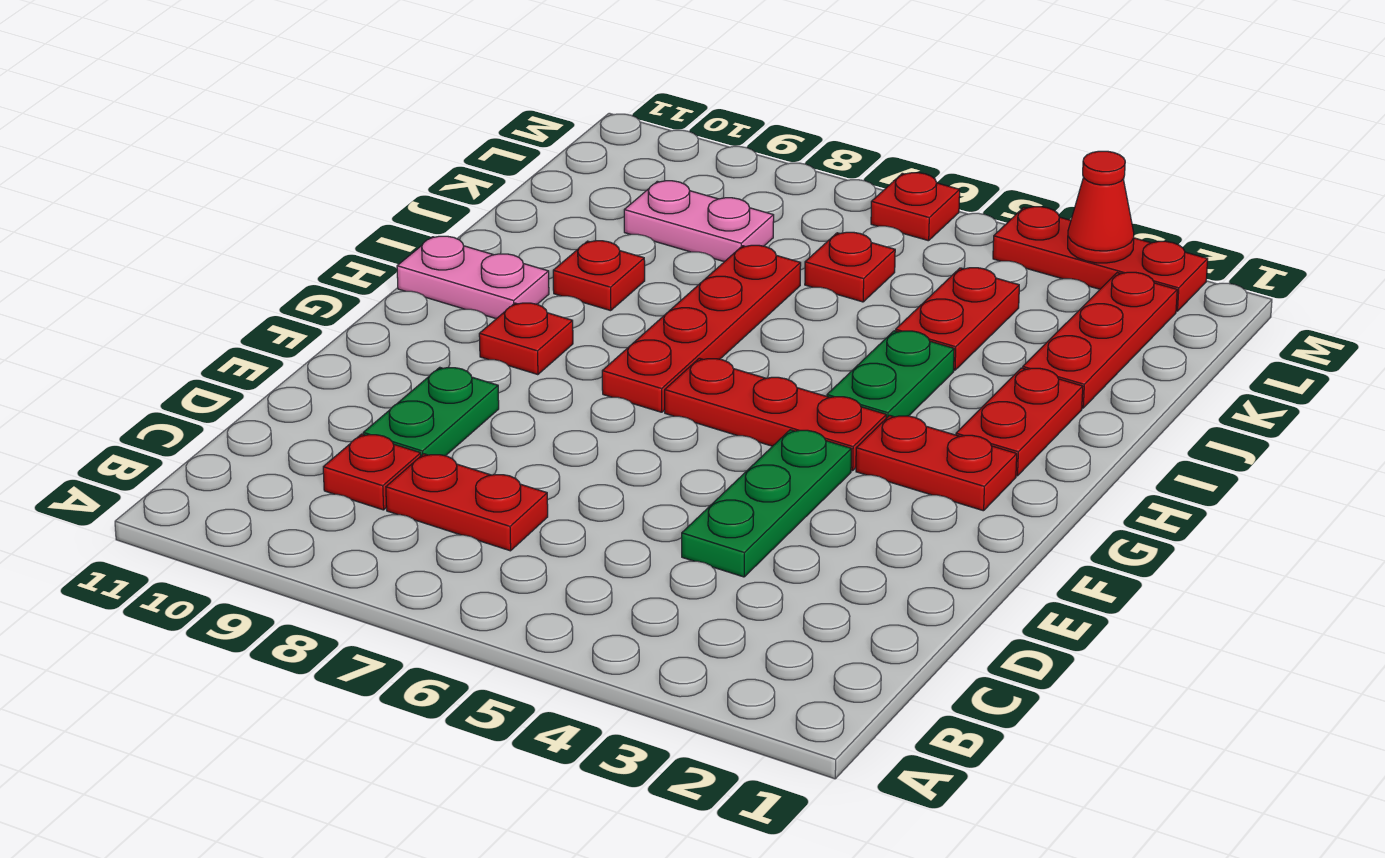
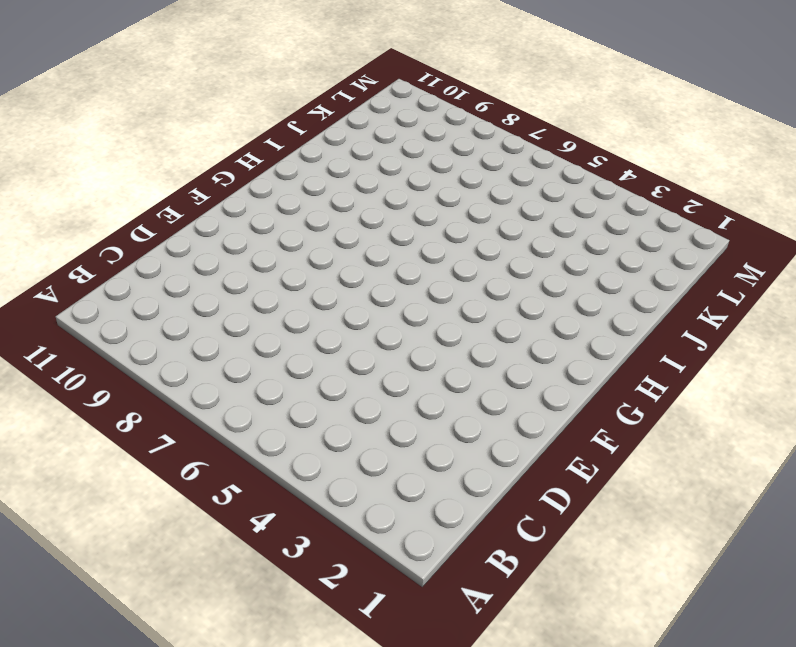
none -> red 1x2 plate [386,454,548,551]
none -> red 1x1 plate [323,434,421,510]
none -> green 1x3 plate [682,430,851,577]

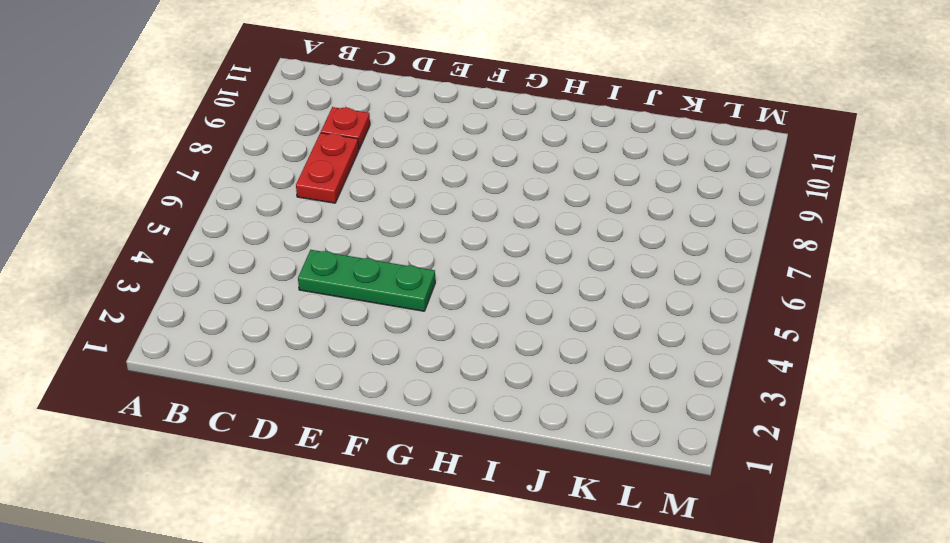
none -> green 1x2 plate [363,367,499,456]
none -> red 1x2 plate [856,415,1017,511]
none -> red 1x3 plate [665,358,886,471]

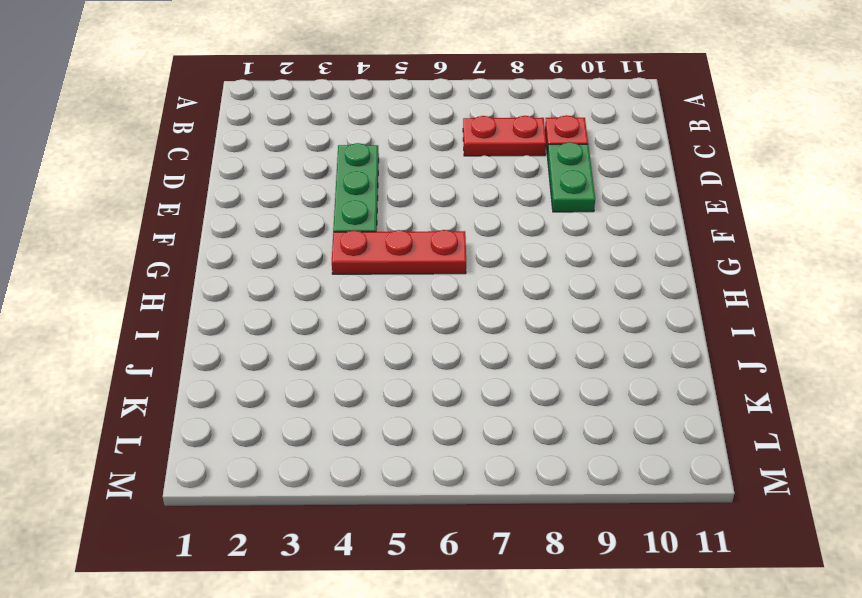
none -> red 1x2 plate [856,415,1017,511]
none -> red 1x4 plate [602,245,801,412]
none -> red 1x1 plate [479,303,573,375]

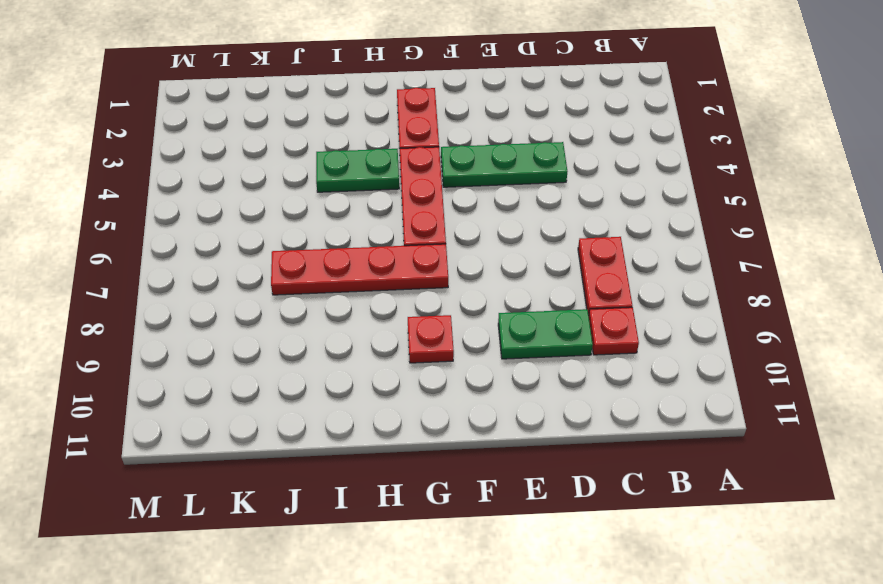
none -> red 1x2 plate [956,368,1083,476]
none -> pink 1x2 plate [397,236,549,319]
none -> red 1x1 plate [553,241,645,311]

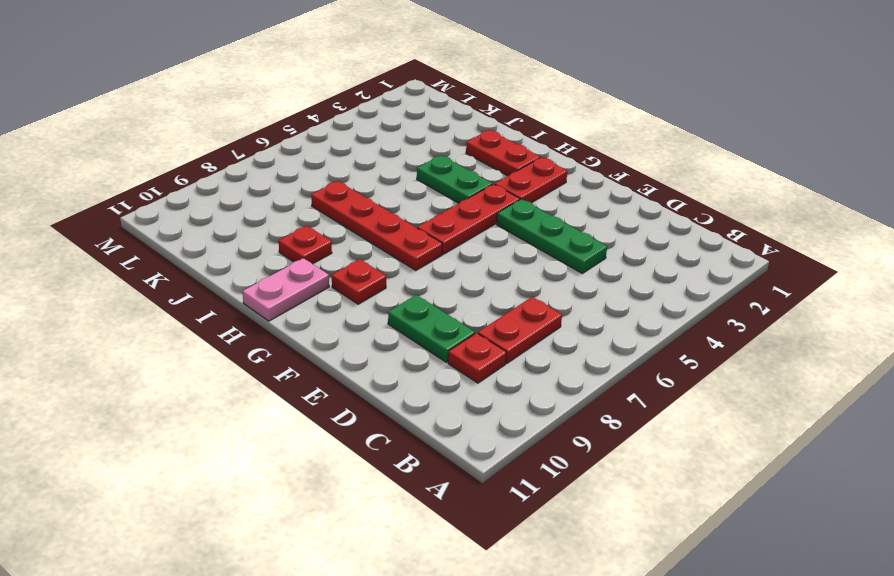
none -> red 1x3 plate [1023,272,1177,408]
none -> red 1x2 plate [896,268,1019,370]
none -> red 1x1 plate [805,232,895,302]

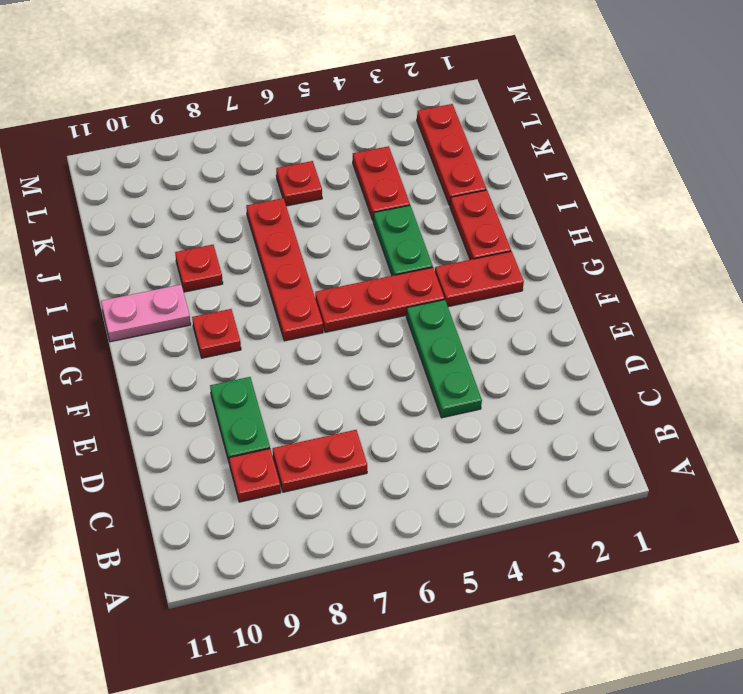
none -> pink 1x2 plate [624,181,774,262]
none -> red 1x3 plate [993,207,1208,311]
none -> red 1x1 plate [871,173,960,241]

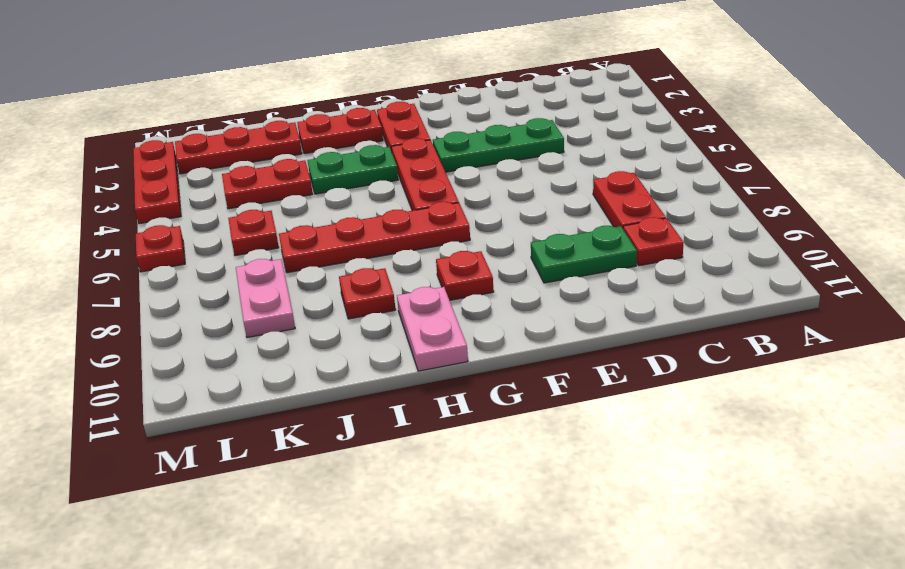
none -> red 1x1 cone [1068,151,1134,263]

